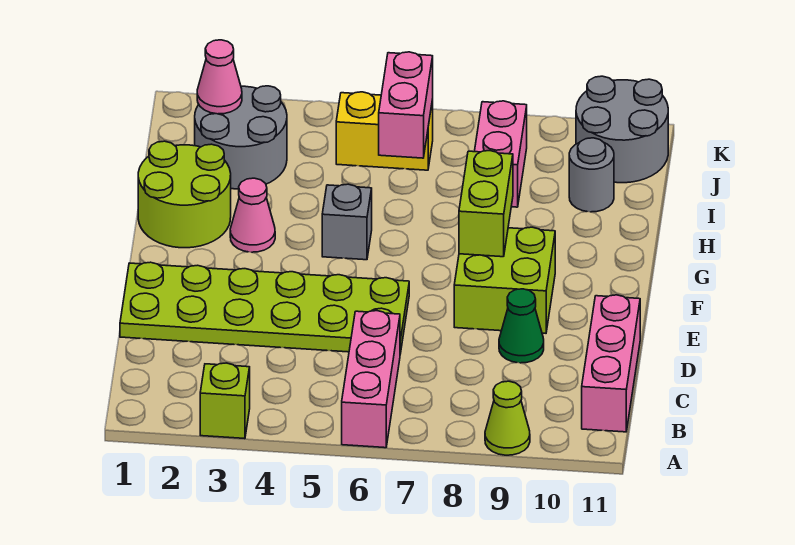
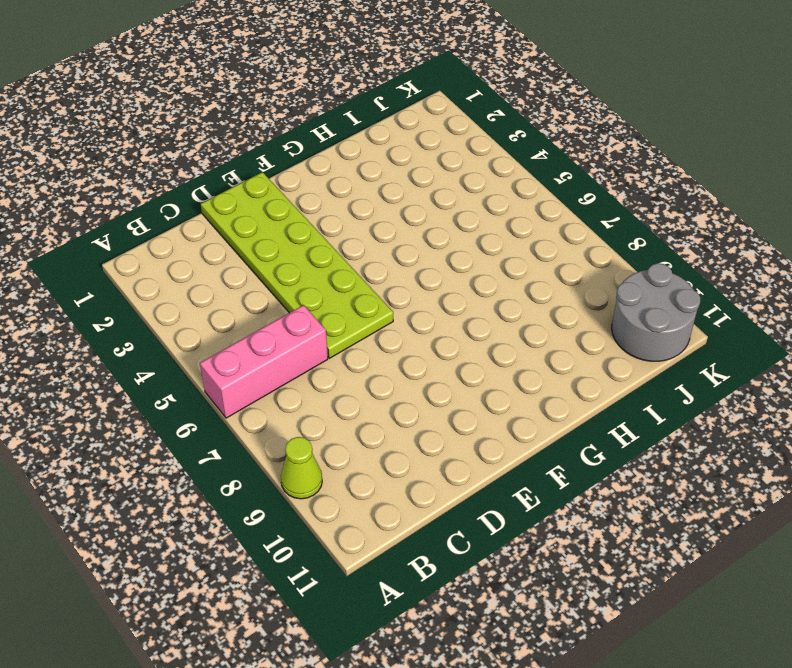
none -> lime 1x1 brick [200,363,250,439]
none -> pink 1x3 brick [582,295,640,432]
none -> green 1x1 cone [499,289,544,363]

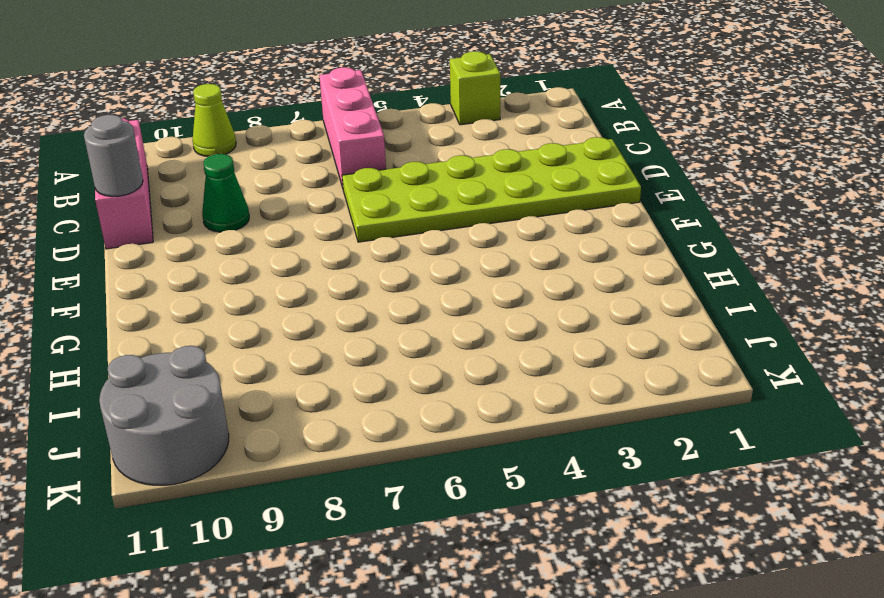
grey 1x1 round brick [84,115,143,197] -> grey 1x1 round brick moved to [569,138,614,212]
none -> lime 2x2 brick [454,227,555,333]
none -> lime 2x2 round brick [138,141,231,248]
none -> pink 1x1 cone [230,178,275,252]

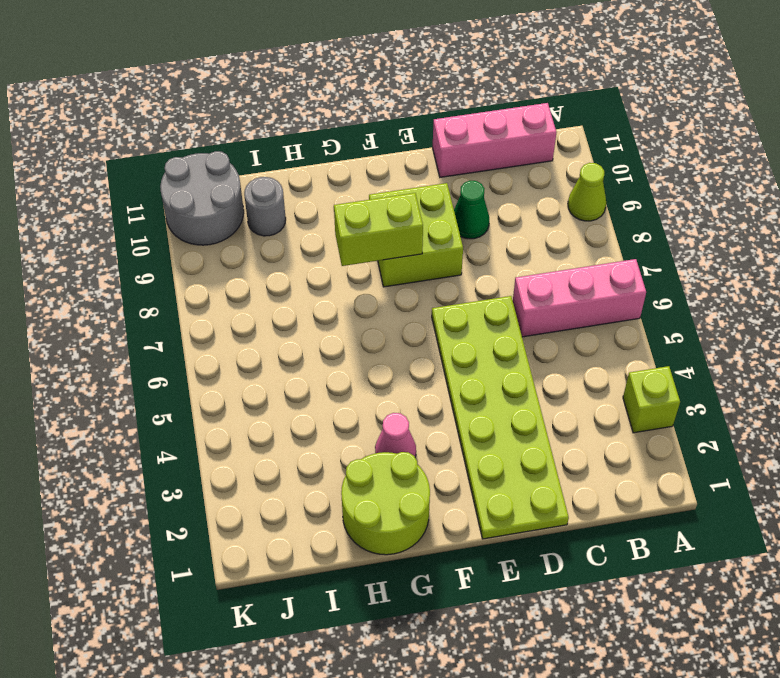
none -> grey 1x1 brick [322,184,372,260]
none -> grey 2x2 round brick [195,86,287,189]
none -> pink 1x2 brick [474,101,527,207]

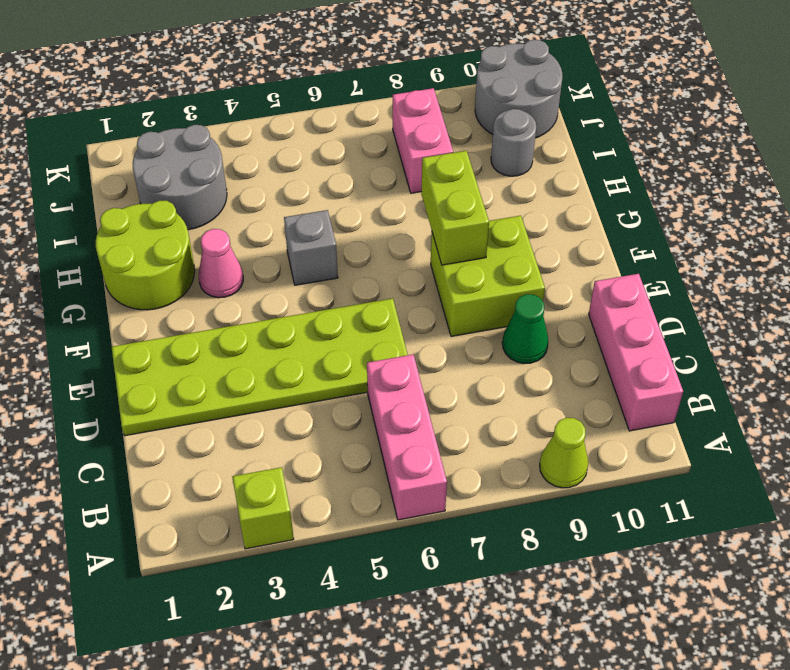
none -> yellow 1x2 brick [336,92,433,170]
none -> pink 1x2 brick [379,52,433,158]
none -> pink 1x1 cone [197,40,242,114]

